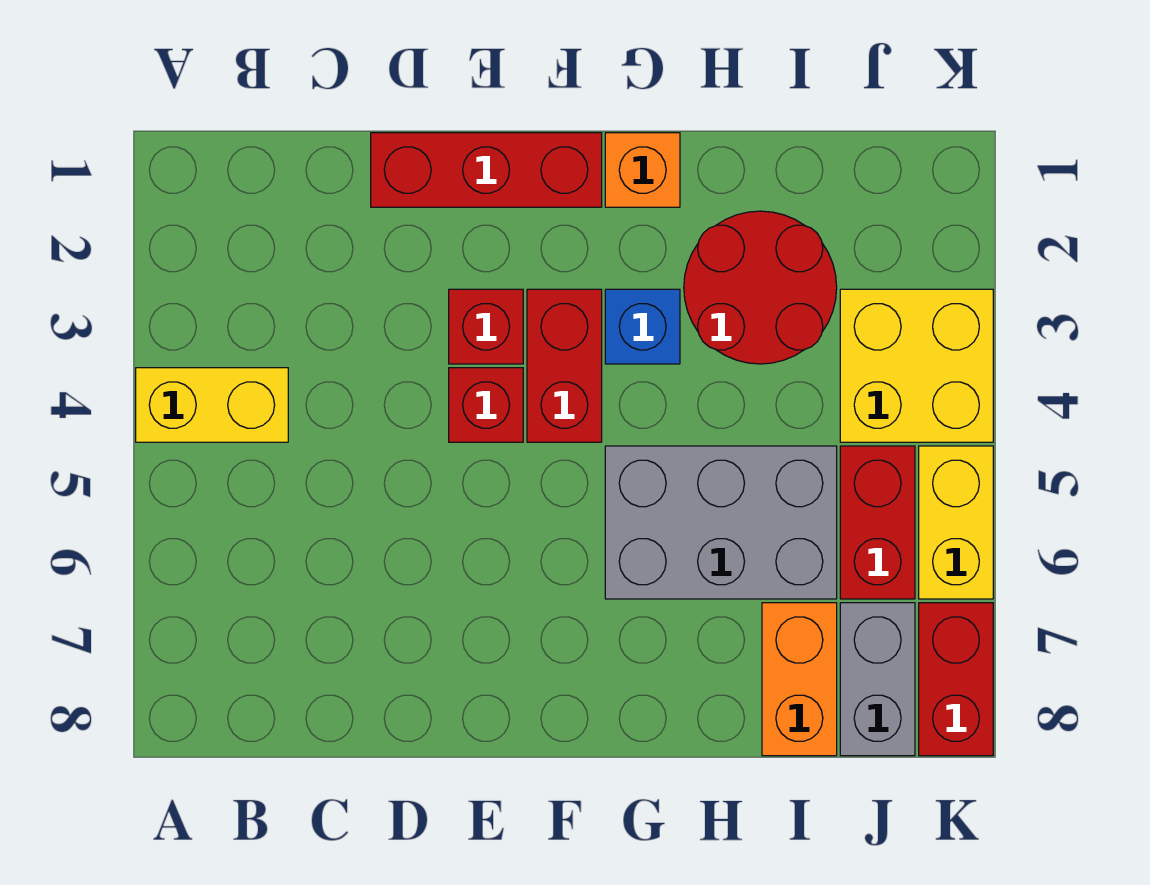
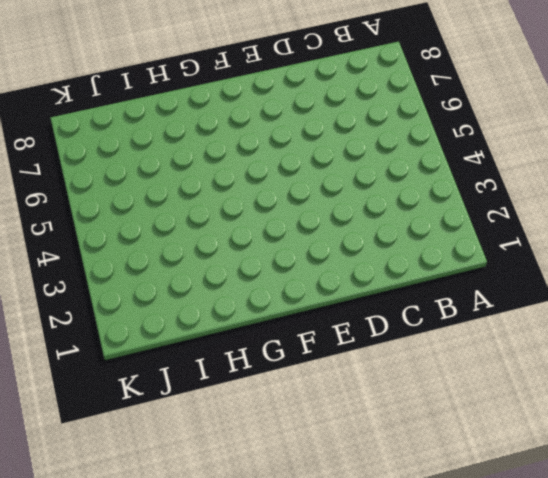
none -> yellow 1x2 brick [136,368,288,442]
none -> red 1x3 brick [371,133,602,207]
none -> red 1x1 brick [449,289,523,364]

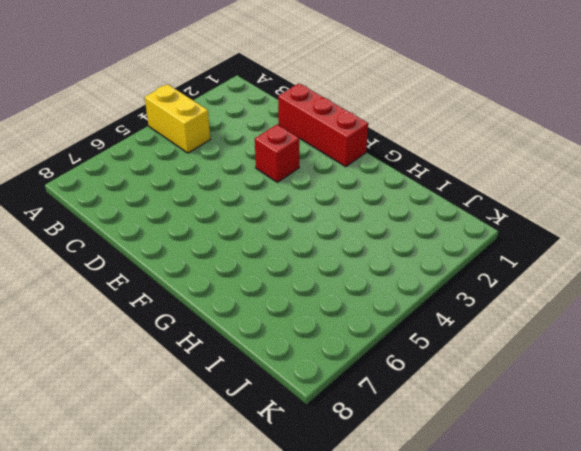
none -> red 1x1 brick [449,368,523,442]
none -> red 1x2 brick [527,289,602,442]
none -> orange 1x1 brick [605,133,680,207]

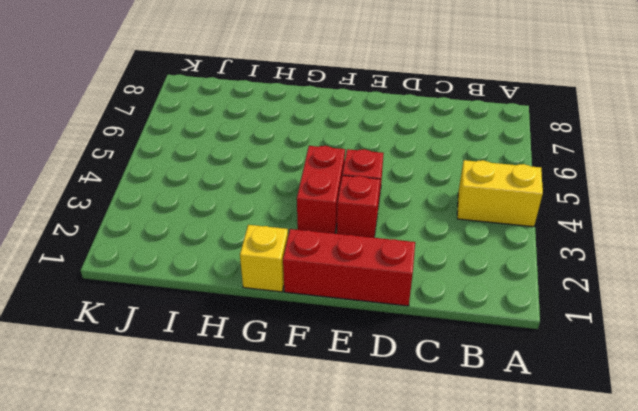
yellow 1x1 brick [240,225,288,292] -> orange 1x1 brick [605,133,680,207]
none -> blue 1x1 brick [605,289,680,364]
none -> grey 2x3 brick [605,446,837,599]
none -> red 2x2 round brick [684,211,837,364]

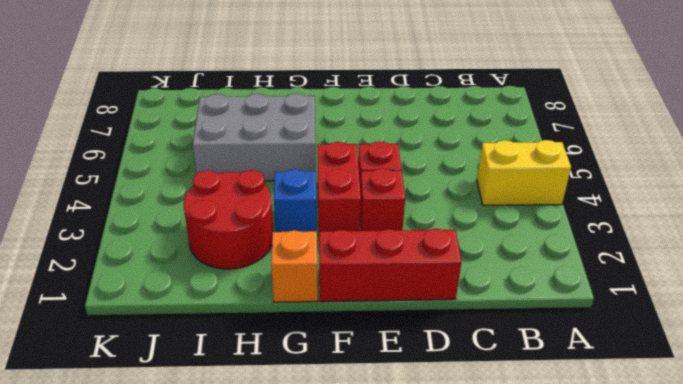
none -> orange 1x2 brick [762,603,837,756]
none -> yellow 2x2 brick [840,289,993,442]
none -> red 1x2 brick [840,446,915,599]

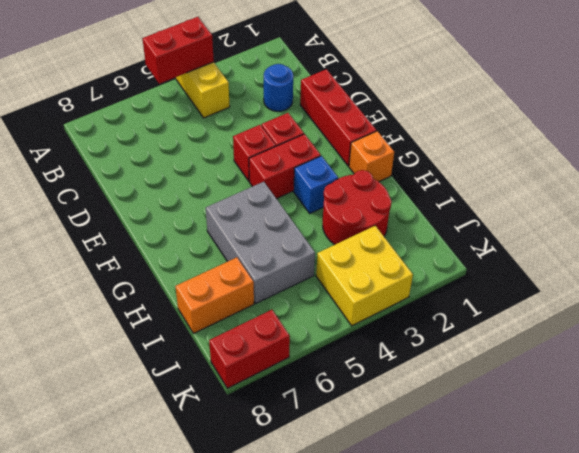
red 1x2 brick [143,17,214,84] -> red 1x2 brick moved to [840,446,915,599]
blue 1x1 round brick [264,64,293,111] -> none
none -> grey 1x2 brick [840,603,915,756]
none -> yellow 1x2 brick [919,446,993,599]

